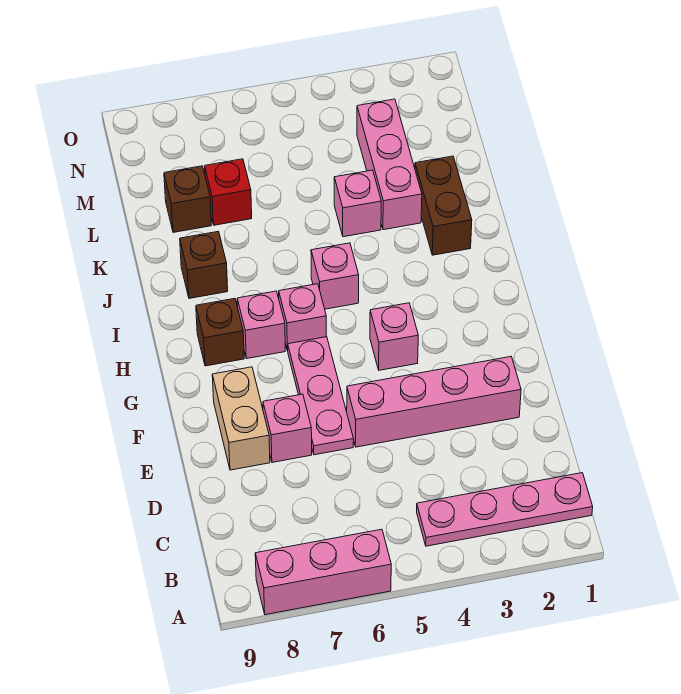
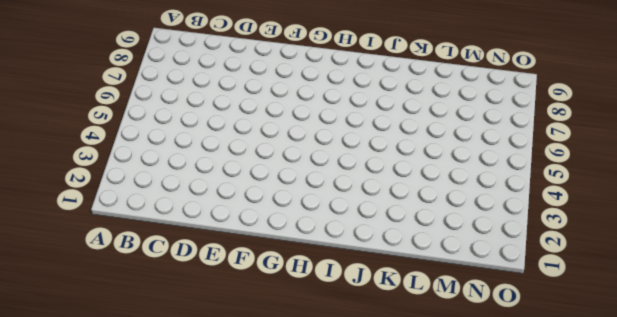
none -> pink 1x3 brick [255,529,391,615]
none -> pink 1x4 plate [417,473,593,546]
none -> pink 1x4 brick [347,357,521,447]

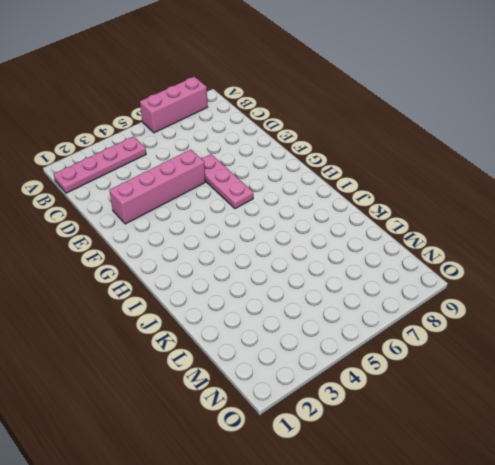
none -> pink 1x1 brick [263,394,312,462]
none -> tan 1x2 brick [212,367,270,470]
none -> pink 1x1 brick [370,303,418,370]

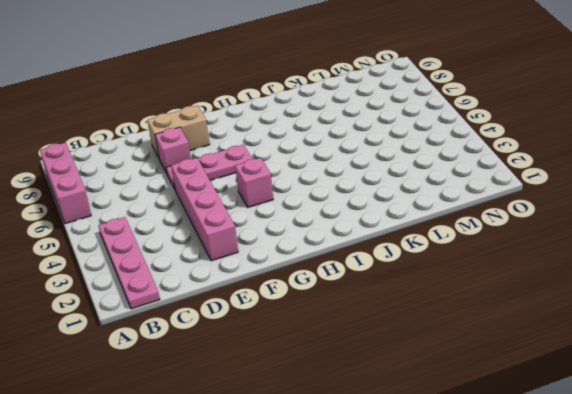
none -> pink 1x1 brick [279,284,326,351]
none -> pink 1x1 brick [237,291,285,359]
none -> brown 1x1 brick [196,299,244,366]

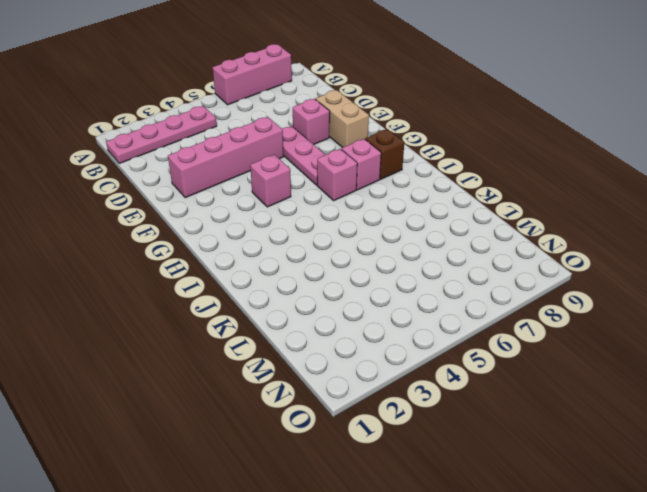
none -> pink 1x1 brick [311,243,359,309]
none -> brown 1x2 brick [415,156,472,255]
none -> brown 1x1 brick [180,231,228,298]

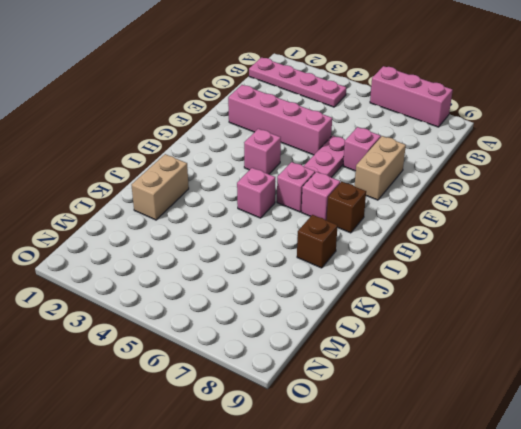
tan 1x2 brick [132,154,189,220] -> brown 1x2 brick [415,156,472,255]
none -> pink 1x3 brick [357,99,422,230]
none -> pink 1x1 brick [334,170,381,237]
none -> red 1x1 brick [205,159,252,225]

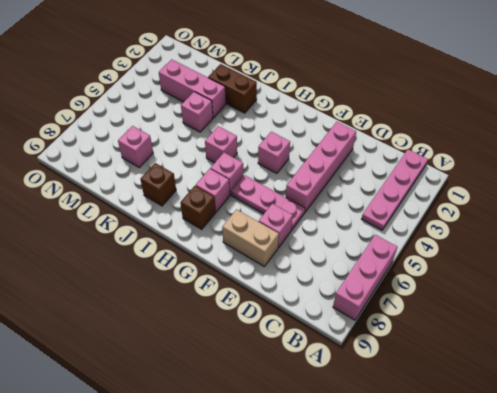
pink 1x1 brick [118,126,153,167] -> red 1x1 brick [205,159,252,225]
none -> brown 1x1 brick [164,166,211,232]

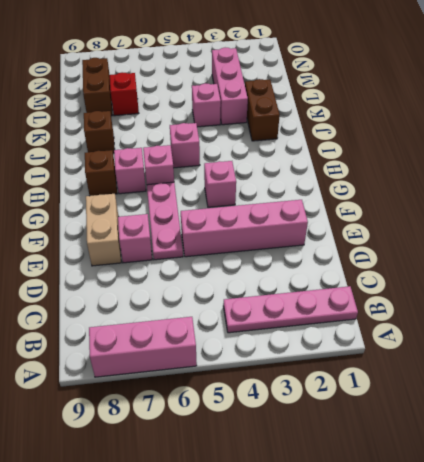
brown 1x2 brick [82,58,112,116] -> brown 1x1 brick [164,166,211,232]

